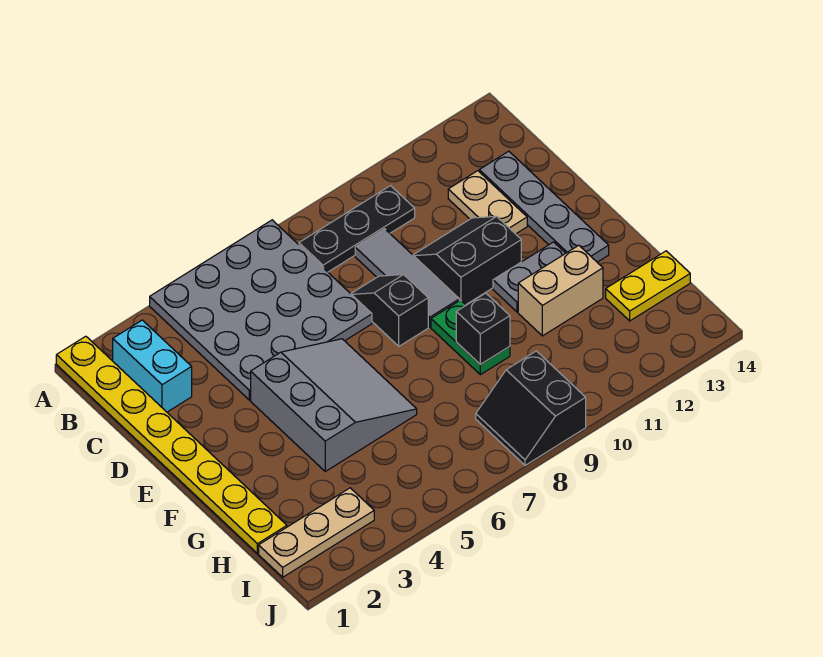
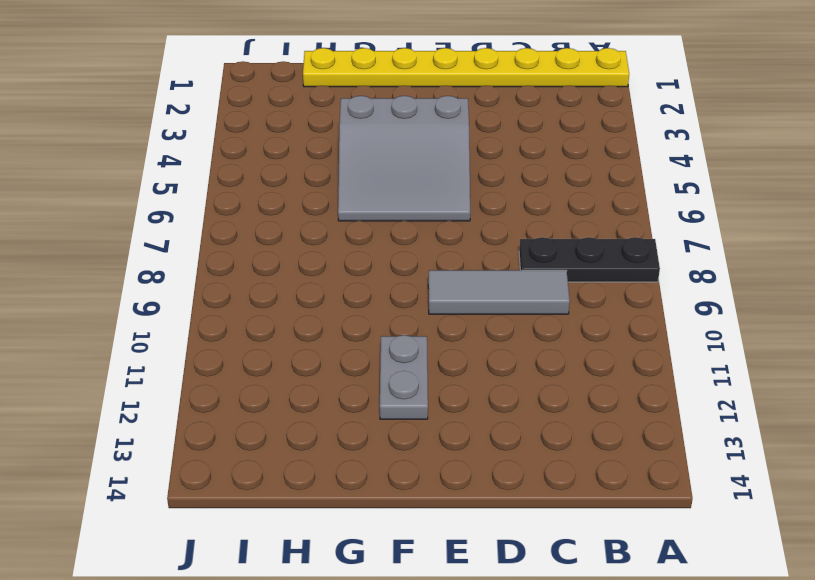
black 1x3 plate [519,237,660,282] -> black 1x3 plate turned to [299,186,415,272]
none -> grey 4x4 plate [150,220,372,400]
none -> cyan 1x2 brick [113,320,192,412]
none -> tan 1x2 plate [448,171,527,234]

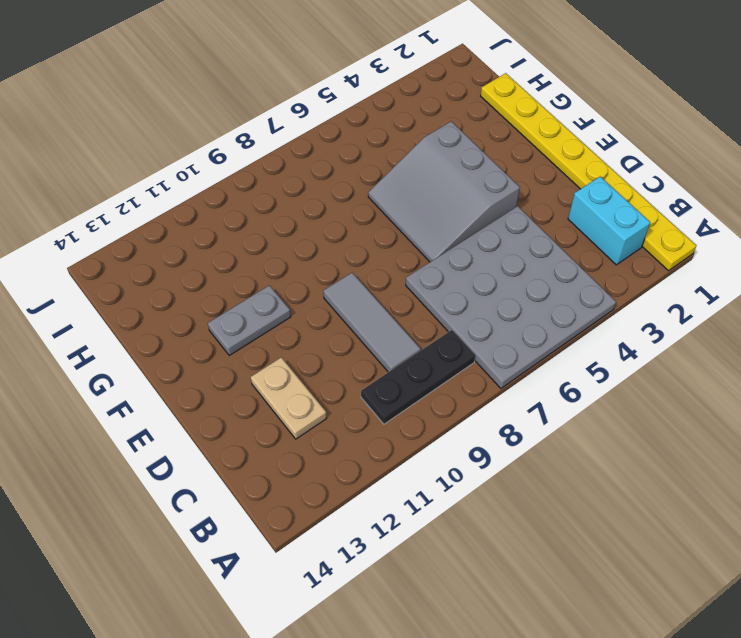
none -> grey 1x4 plate [479,151,609,262]
none -> black 1x2 slope [351,275,428,346]
none -> black 2x2 slope [413,216,521,305]

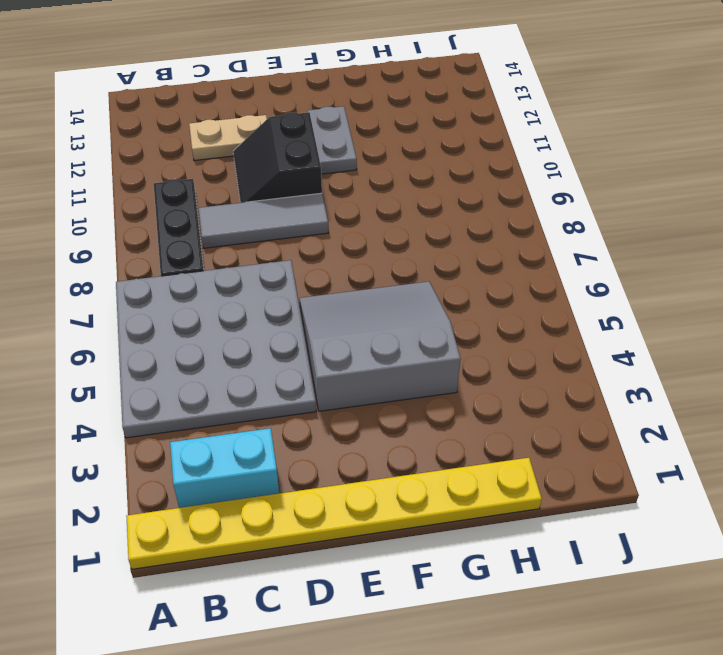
none -> grey 1x4 plate [479,151,609,262]
none -> black 1x2 slope [351,275,428,346]
none -> green 1x2 plate [431,300,510,375]

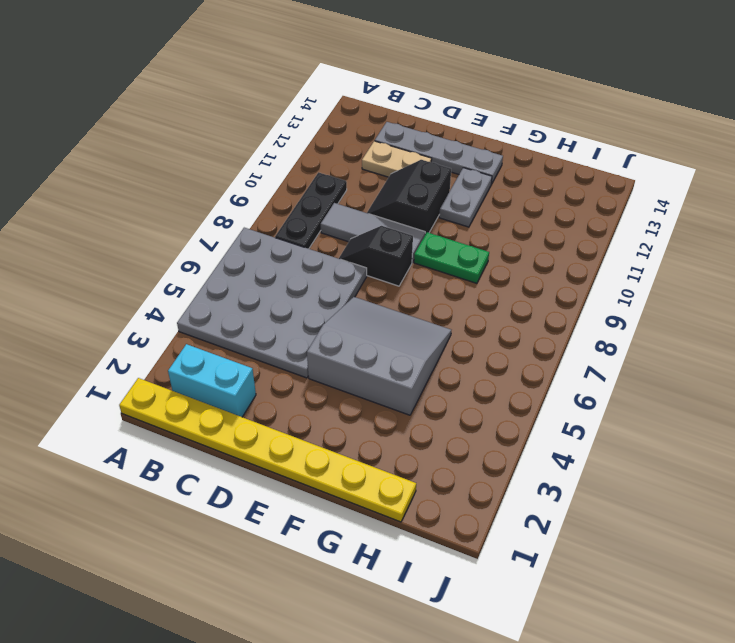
none -> tan 1x2 brick [518,245,603,336]
none -> yellow 1x2 plate [606,251,690,321]
none -> tan 1x3 plate [259,488,374,577]

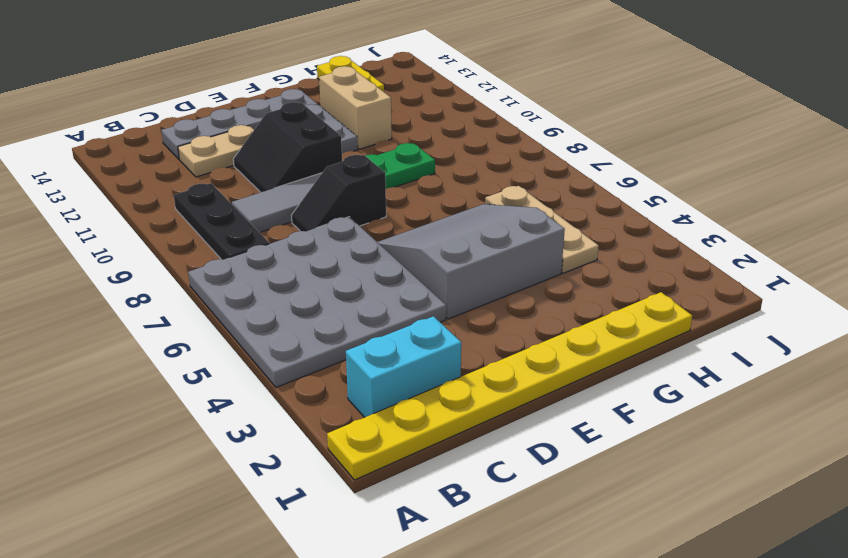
tan 1x3 plate [485,186,599,273] -> tan 1x3 plate moved to [259,488,374,577]
none -> black 2x2 slope [476,351,586,465]
none -> black 1x1 brick [456,293,510,365]

